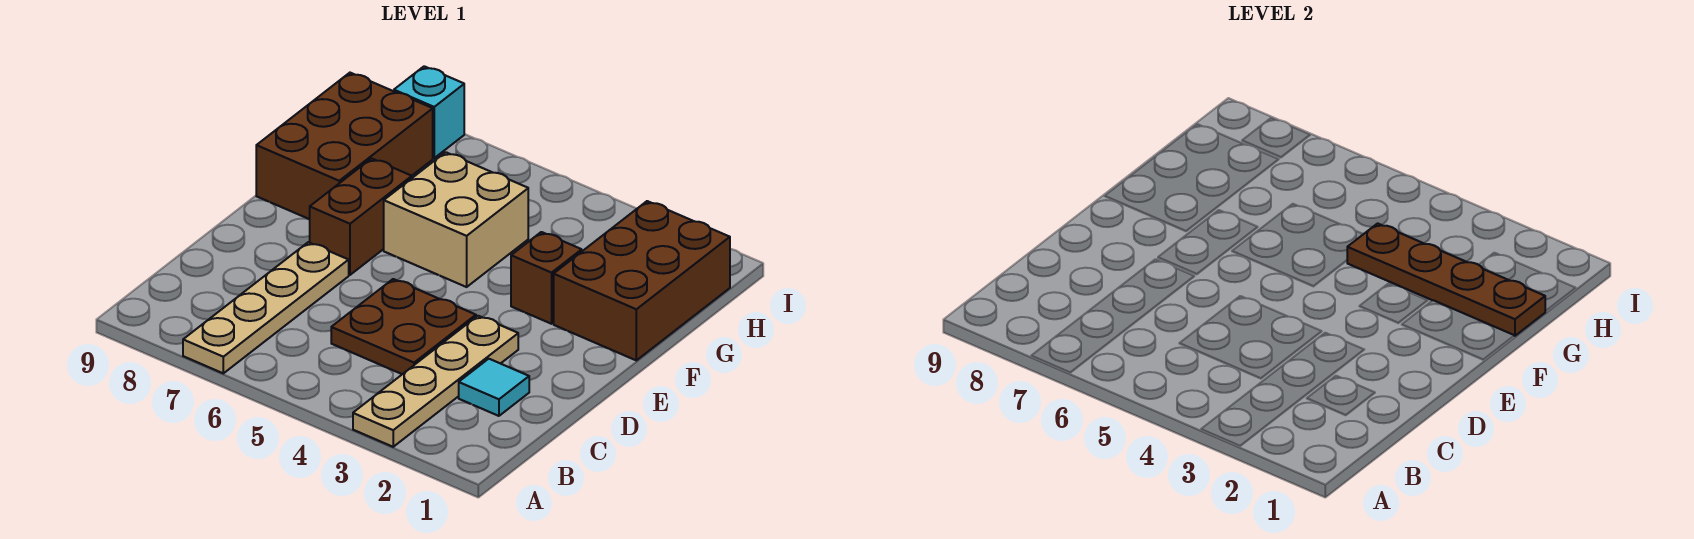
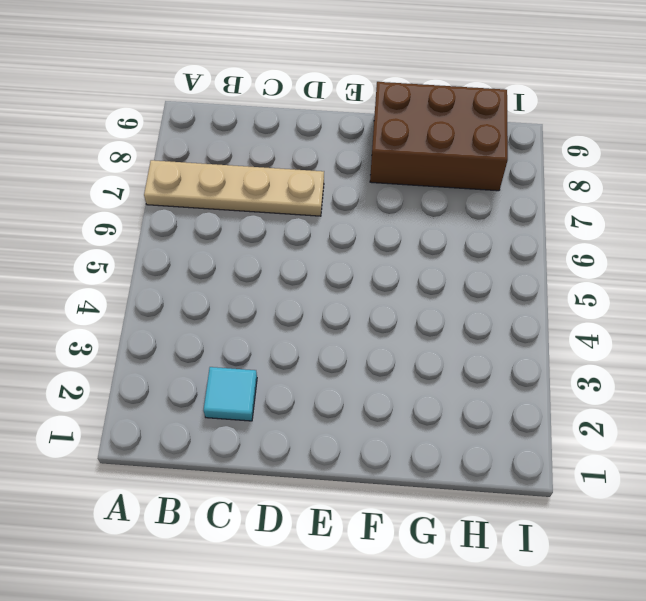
none -> tan 1x4 plate [353,316,518,447]
none -> brown 2x2 plate [331,279,476,374]

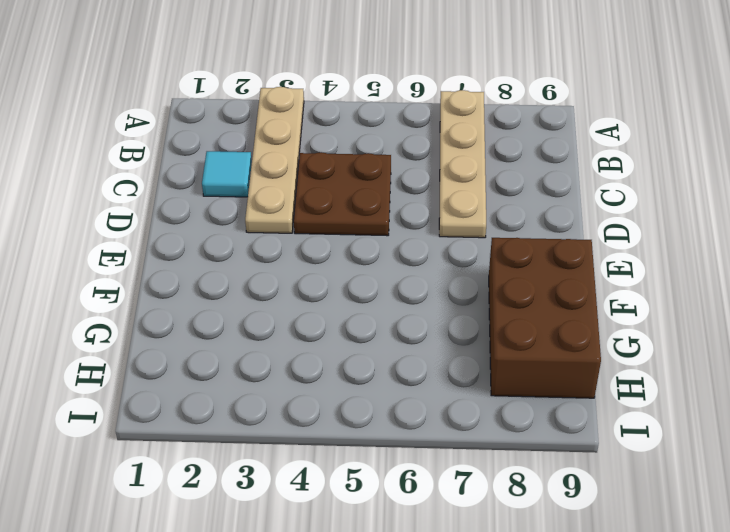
none -> brown 1x2 brick [309,159,412,275]
none -> brown 2x3 brick [554,201,730,360]

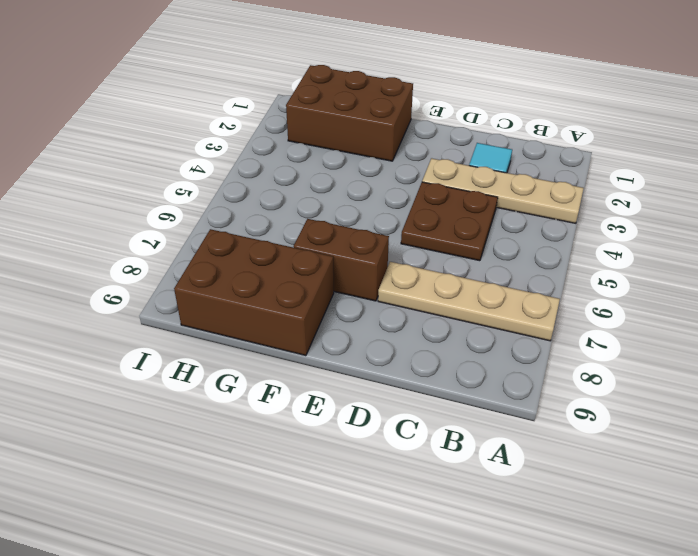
none -> brown 1x1 brick [511,232,582,324]
none -> tan 2x2 brick [384,152,528,287]

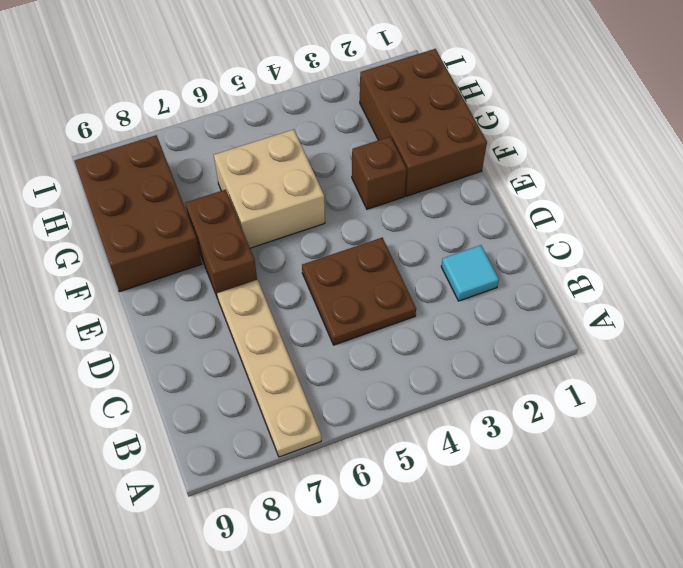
none -> tan 1x4 plate [353,316,518,447]
none -> cyan 1x1 brick [394,66,464,158]

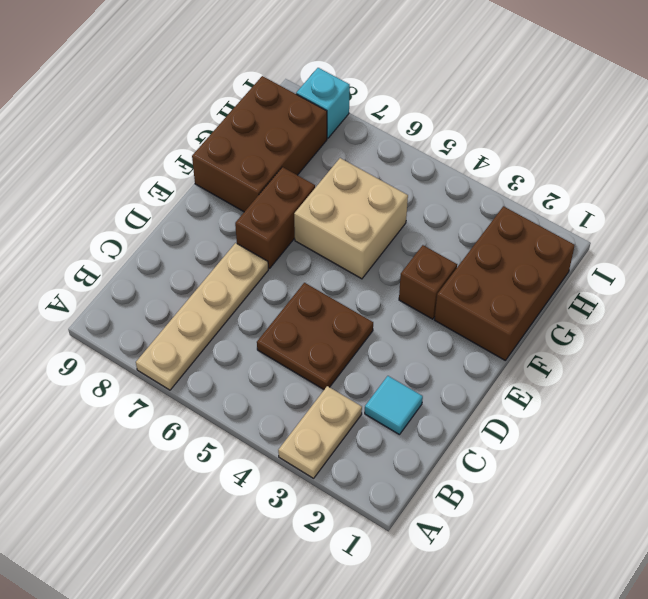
tan 1x2 plate [278,386,362,478] -> tan 1x4 plate [353,316,518,447]
none -> brown 1x4 plate [1347,223,1545,336]

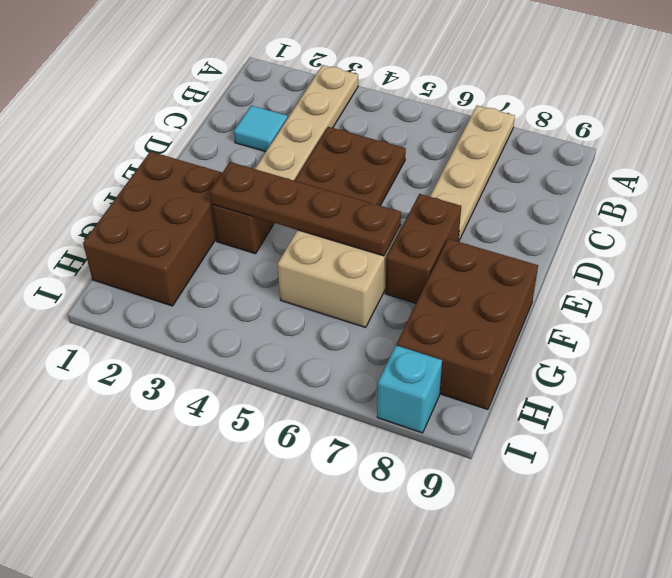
brown 1x4 plate [210,162,401,256] -> brown 1x4 plate moved to [1347,223,1545,336]

